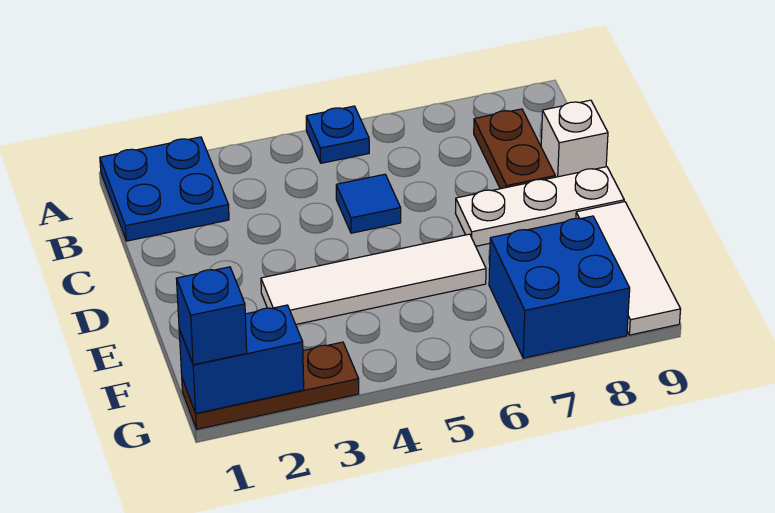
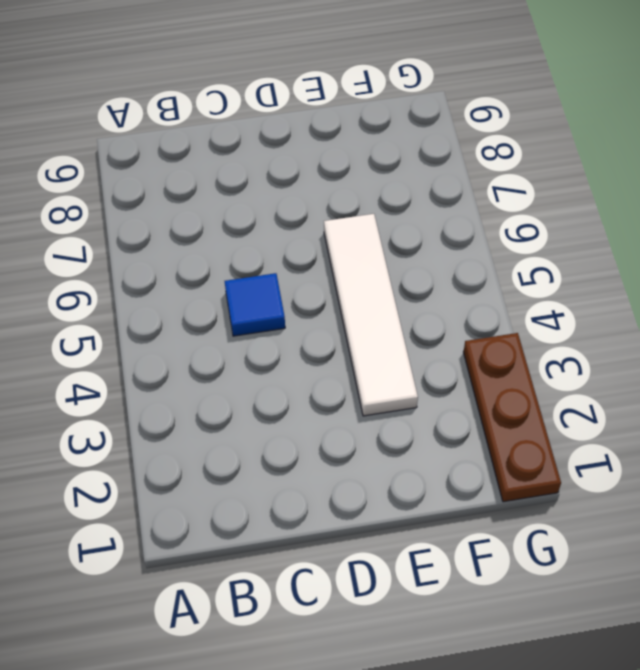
none -> blue 2x2 plate [100,137,229,241]
none -> blue 1x1 plate [306,106,369,163]
none -> brown 1x2 plate [474,109,555,189]

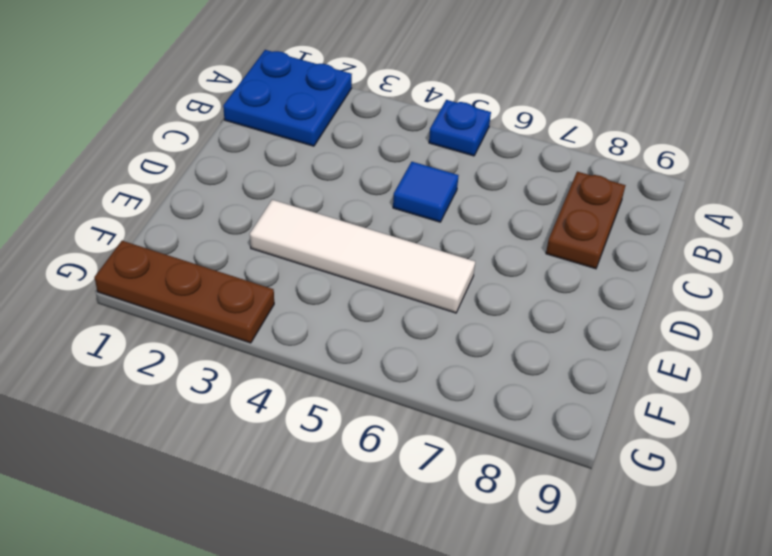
none -> white 1x1 brick [541,100,608,177]
none -> white 1x3 plate [456,167,624,246]
none -> white 1x3 tile [576,202,681,335]

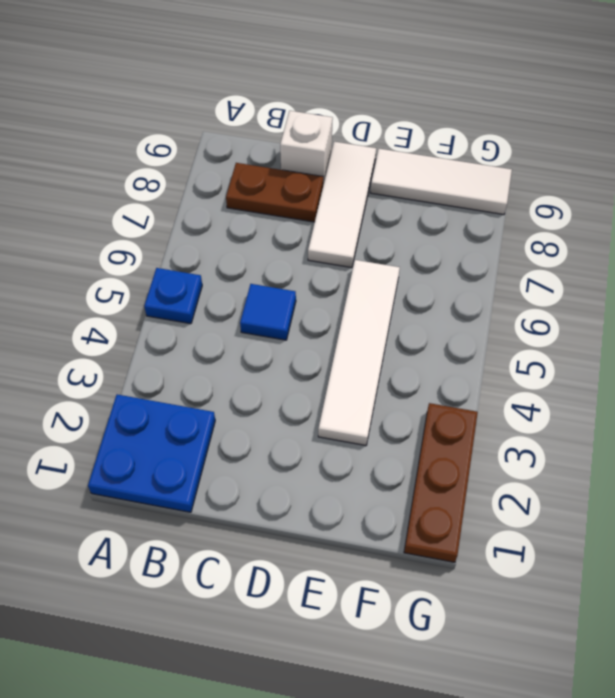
white 1x3 tile [308,142,376,268] -> white 1x3 plate [456,167,624,246]
none -> blue 2x2 brick [489,216,630,358]
none -> blue 1x2 brick [179,305,304,413]
none -> blue 1x1 brick [176,267,247,365]

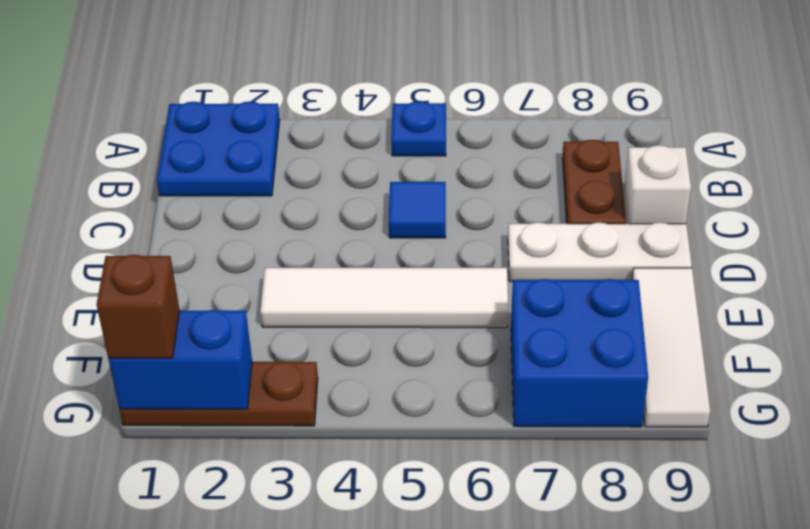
brown 1x1 brick [97,255,180,358] -> blue 1x1 brick [176,267,247,365]

